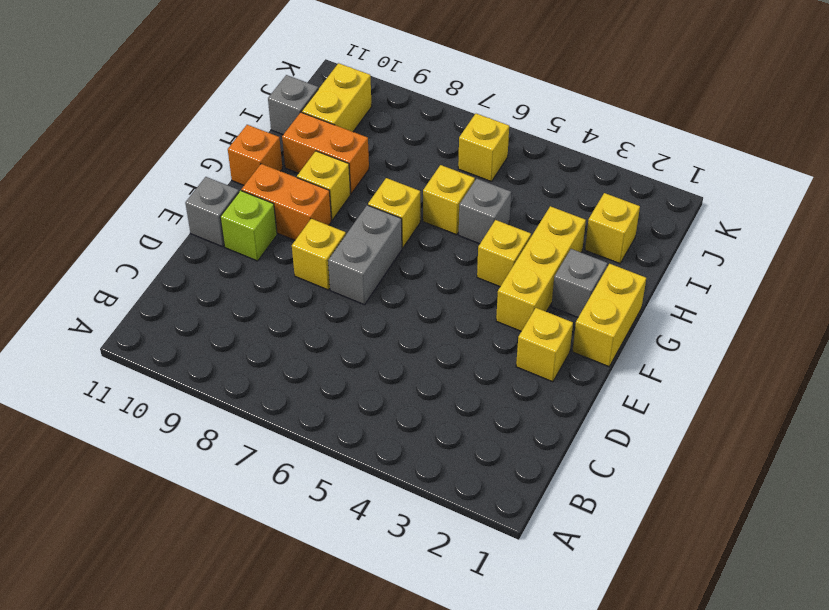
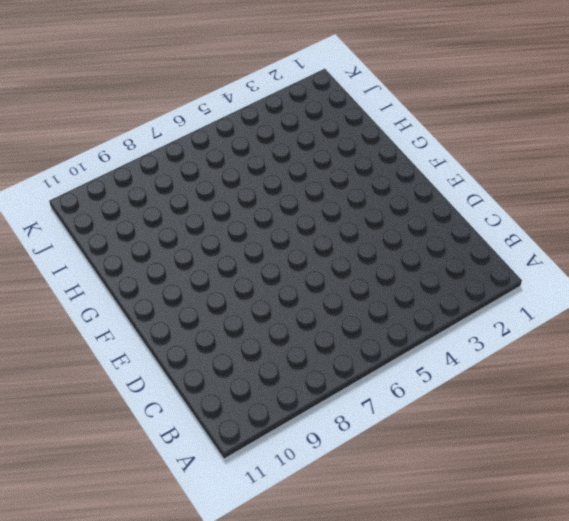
none -> yellow 1x1 brick [516,308,573,382]
none -> grey 1x2 brick [328,205,402,305]
none -> yellow 1x1 brick [292,219,346,290]

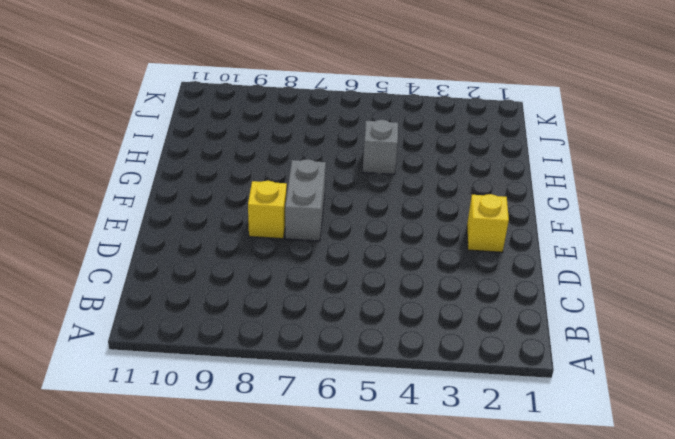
none -> lime 1x1 brick [220,191,277,261]
none -> grey 1x1 brick [185,177,239,247]
none -> yellow 1x2 brick [572,264,646,367]

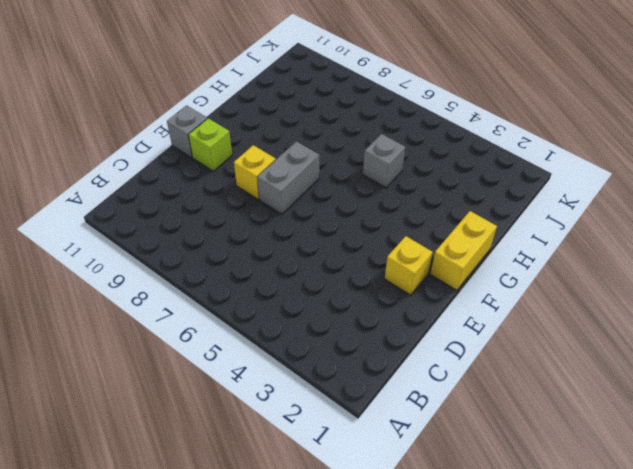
none -> yellow 1x3 brick [496,206,586,331]
none -> orange 1x2 brick [241,164,331,240]
none -> grey 1x1 brick [551,249,607,317]

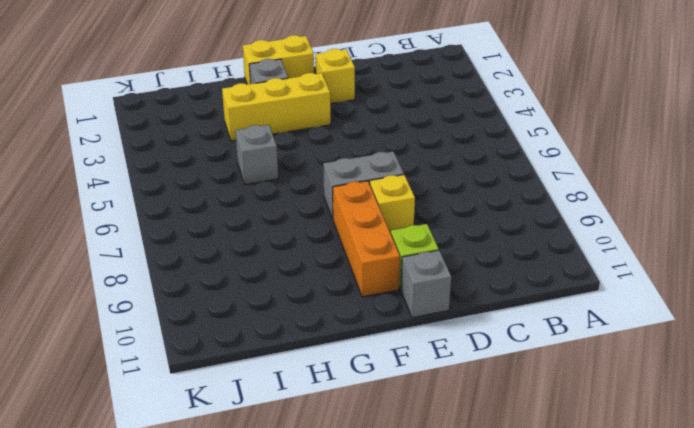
orange 1x3 brick [333,181,400,297] -> orange 1x2 brick [241,164,331,240]
none -> yellow 1x1 brick [477,220,531,287]
none -> yellow 1x1 brick [368,178,420,248]
none -> yellow 1x1 brick [297,151,351,220]

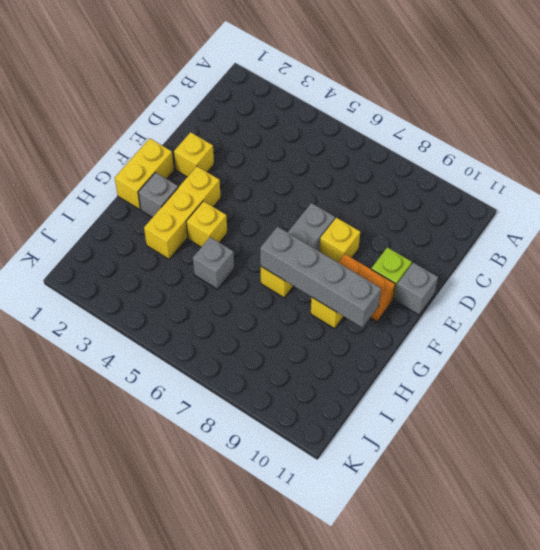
grey 1x4 brick [260,227,381,328] -> none
none -> orange 1x1 brick [228,125,282,185]
none -> yellow 1x1 brick [423,165,475,235]
none -> orange 1x2 brick [282,112,369,194]

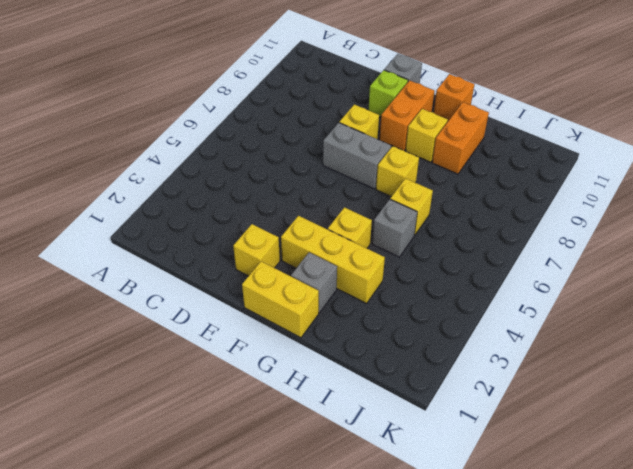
none -> yellow 1x1 brick [585,193,640,264]
none -> yellow 1x2 brick [302,63,372,132]
none -> grey 1x1 brick [268,75,318,135]

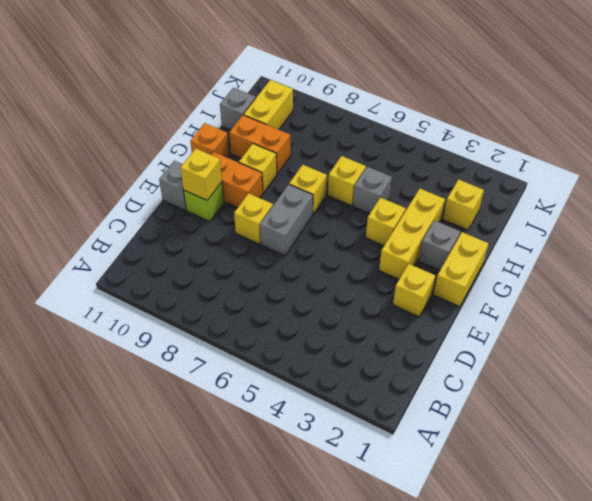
yellow 1x1 brick [180,149,222,200] -> yellow 1x1 brick moved to [458,114,509,182]

